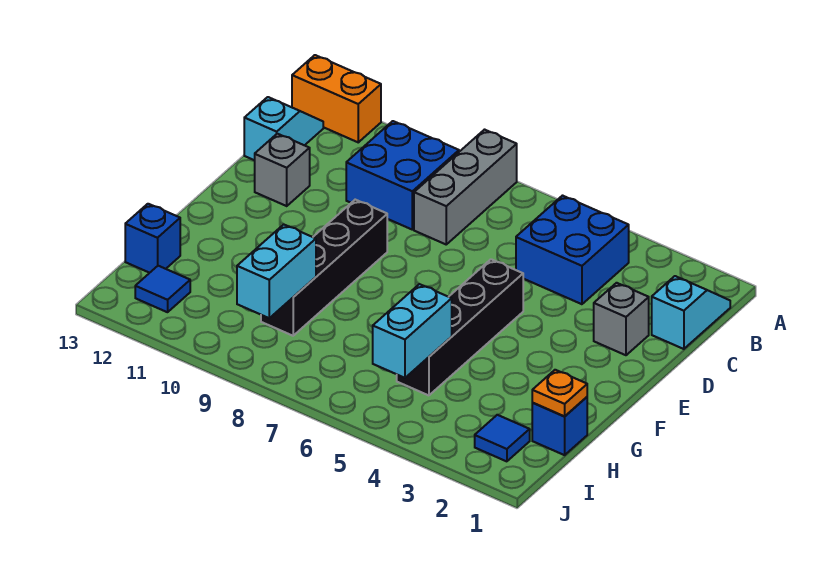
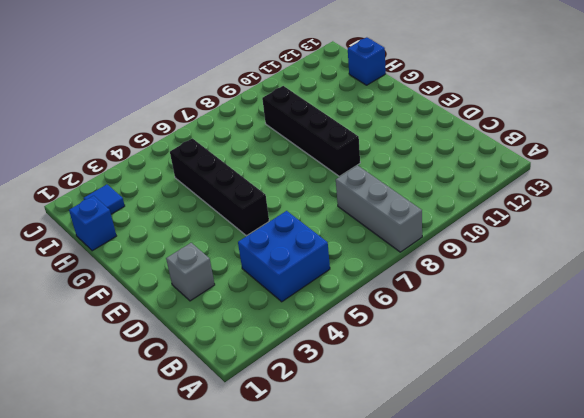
none -> orange 1x2 brick [292,55,381,142]
none -> cyan 1x2 slope [652,276,730,349]
none -> blue 2x2 brick [346,121,459,230]

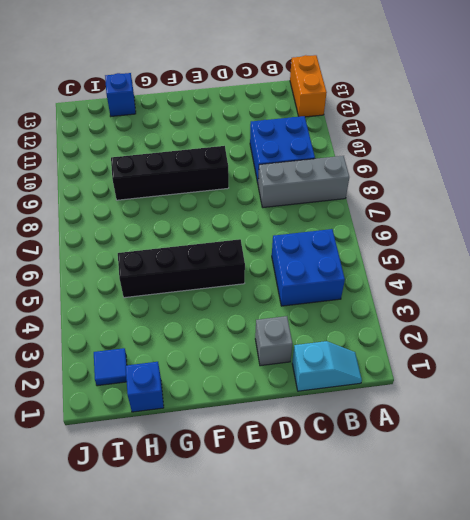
none -> cyan 1x2 slope [244,97,323,160]
none -> grey 1x1 brick [255,134,310,206]
none -> blue 1x1 tile [135,266,190,312]

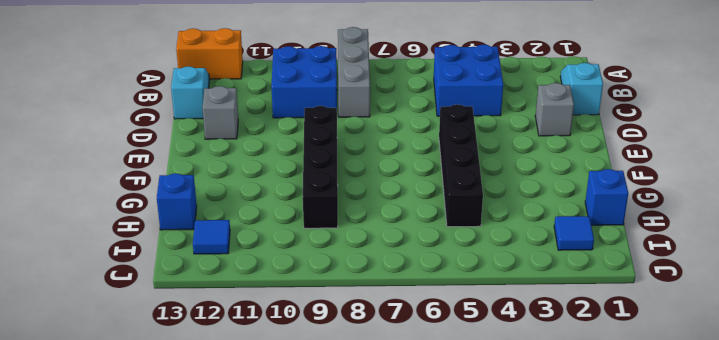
none -> orange 1x1 plate [532,370,587,416]
none -> cyan 1x2 brick [373,284,452,378]
none -> cyan 1x2 brick [237,224,316,318]

